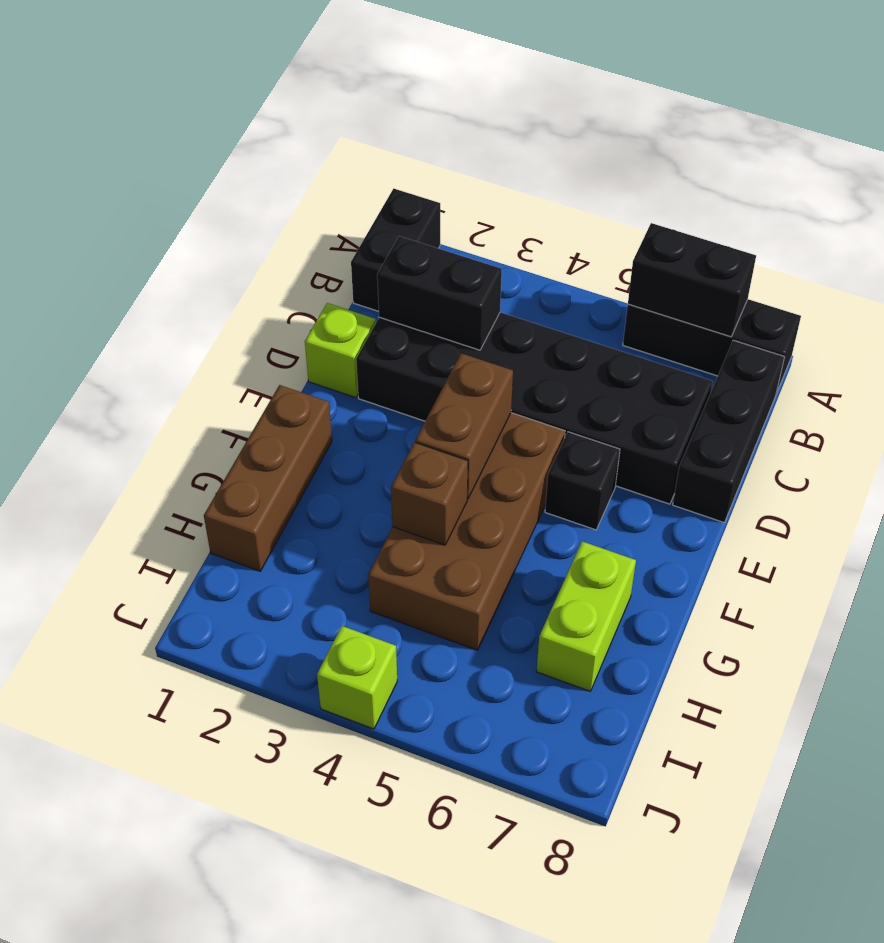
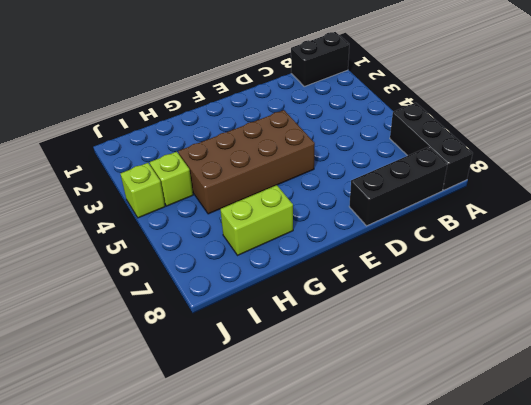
lime 1x1 brick [150,152,193,206] -> lime 1x1 brick moved to [305,303,376,398]
none -> black 2x6 brick [356,312,713,504]
none -> black 1x1 brick [545,432,620,530]
none -> brown 1x3 brick [204,385,332,571]

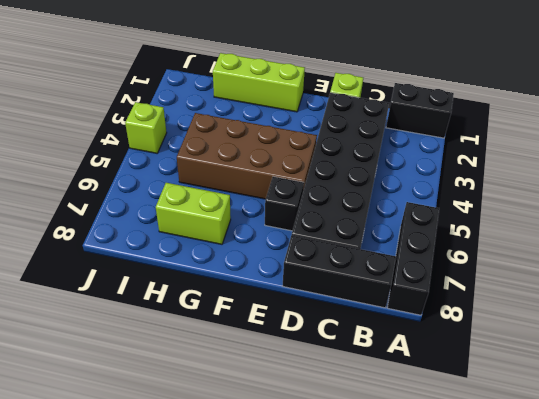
lime 1x3 brick [213,53,305,112] -> brown 1x3 brick [204,385,332,571]
none -> black 1x2 brick [628,223,756,337]
none -> black 1x2 brick [377,236,502,350]
none -> brown 1x2 brick [415,353,513,499]

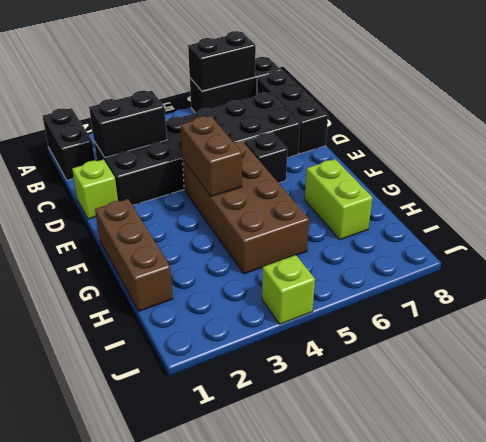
none -> brown 1x1 brick [391,442,468,545]

